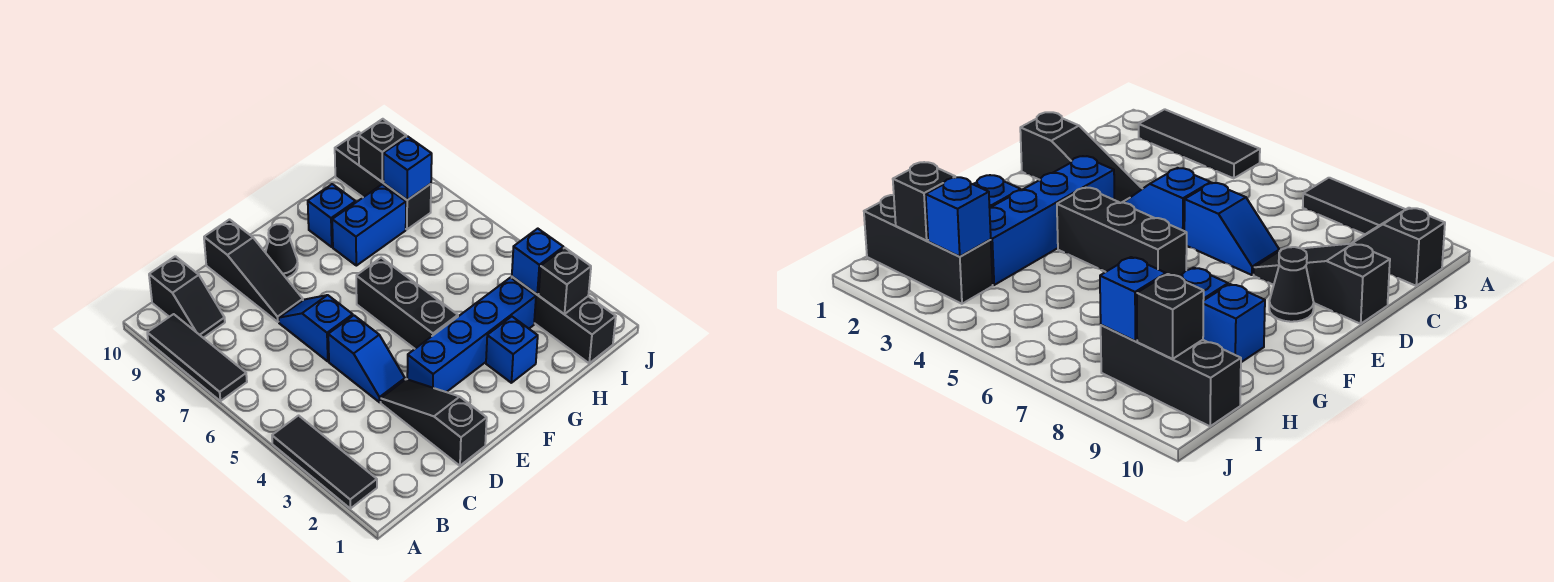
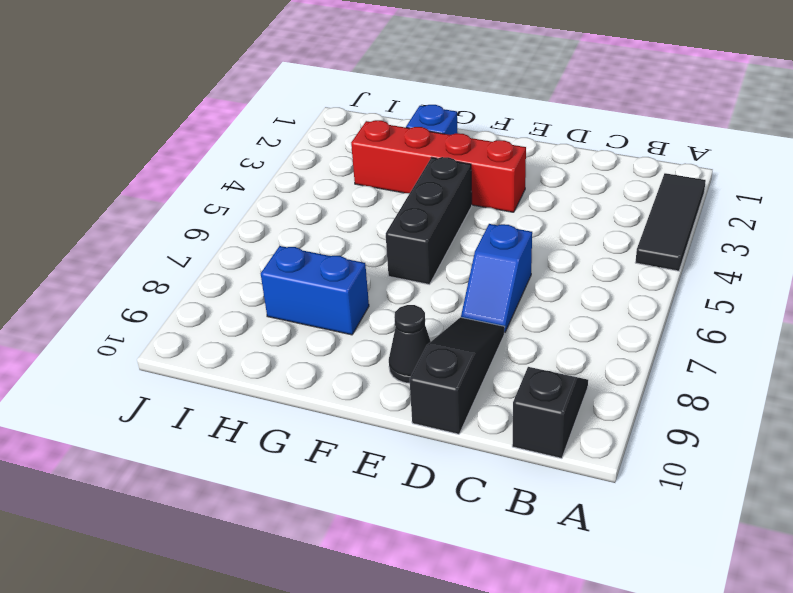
red 1x4 brick [351,120,526,212] -> blue 1x4 brick [407,278,536,392]
none -> black 1x3 tile [147,314,247,401]
none -> black 1x3 slope [381,379,487,466]
none -> blue 1x2 slope [328,315,405,402]

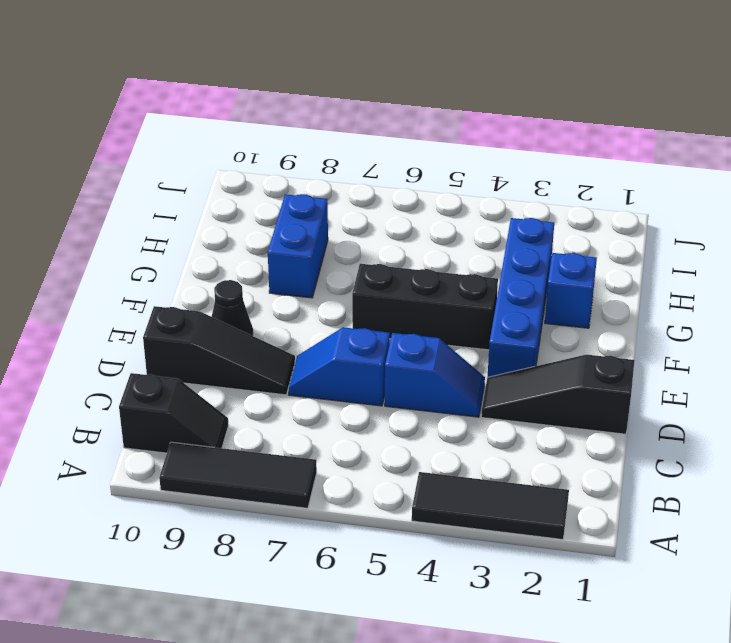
none -> blue 1x1 brick [308,184,356,247]
none -> black 1x3 brick [512,277,616,363]
none -> black 1x3 brick [335,132,431,229]

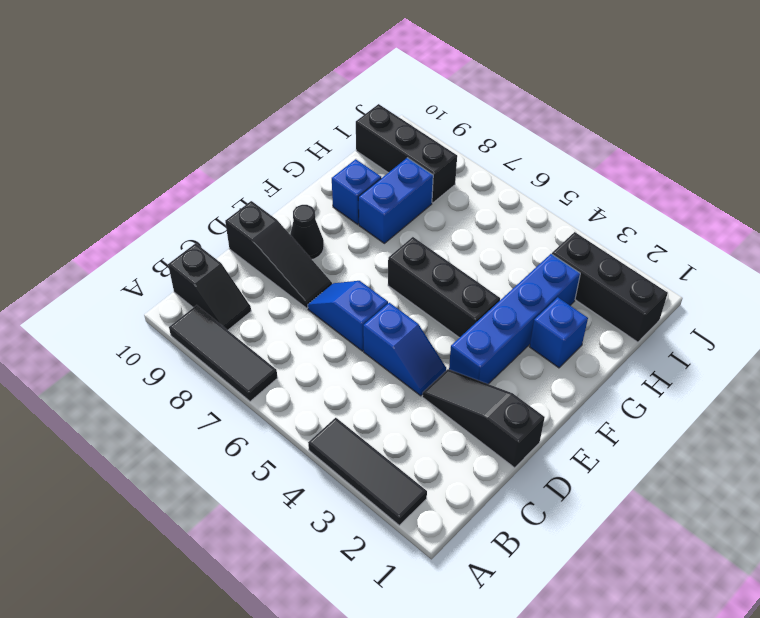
none -> black 1x1 brick [539,248,591,314]
none -> blue 1x1 brick [512,229,564,294]
none -> blue 1x1 brick [383,136,432,200]

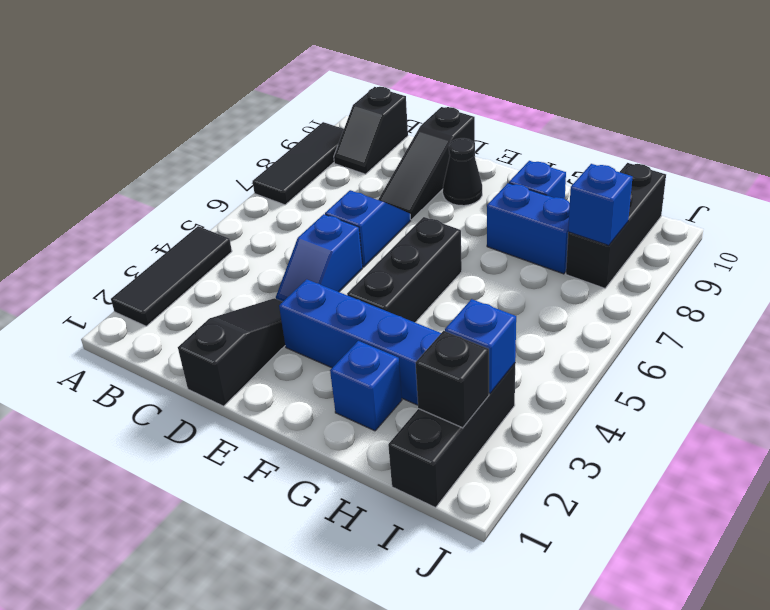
none -> black 1x1 brick [359,119,406,182]

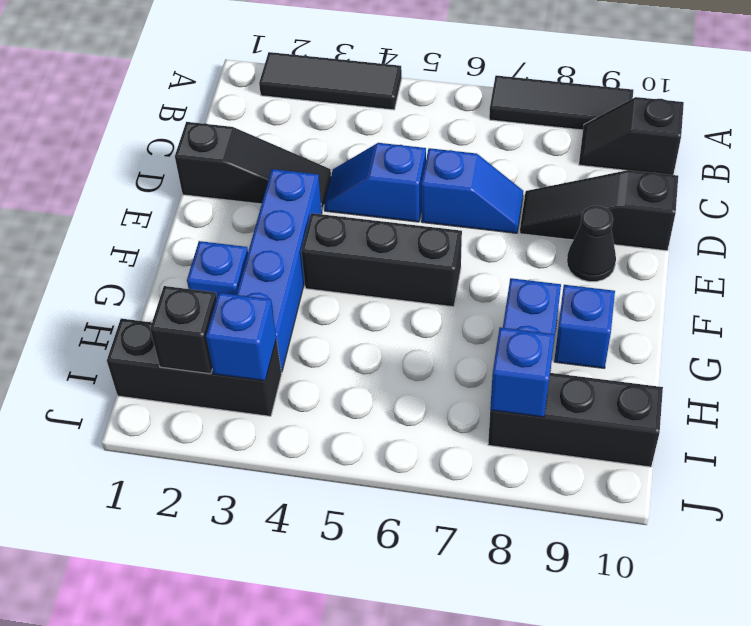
none -> black 1x1 brick [359,119,406,182]

